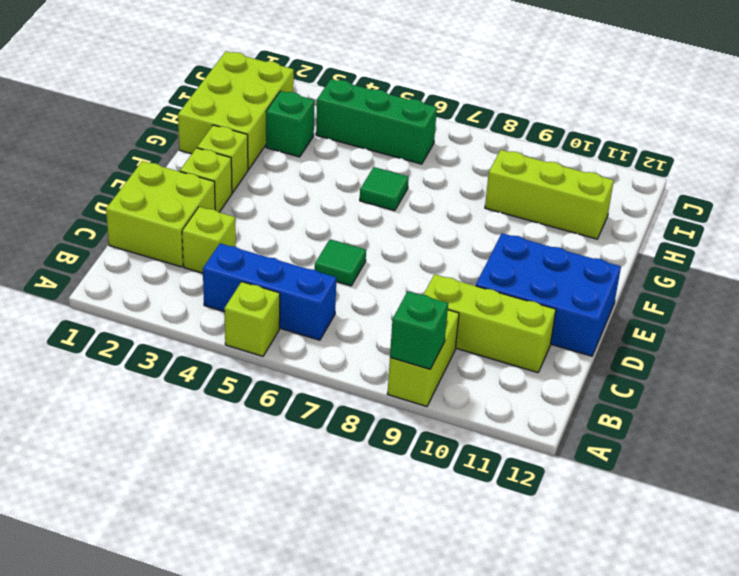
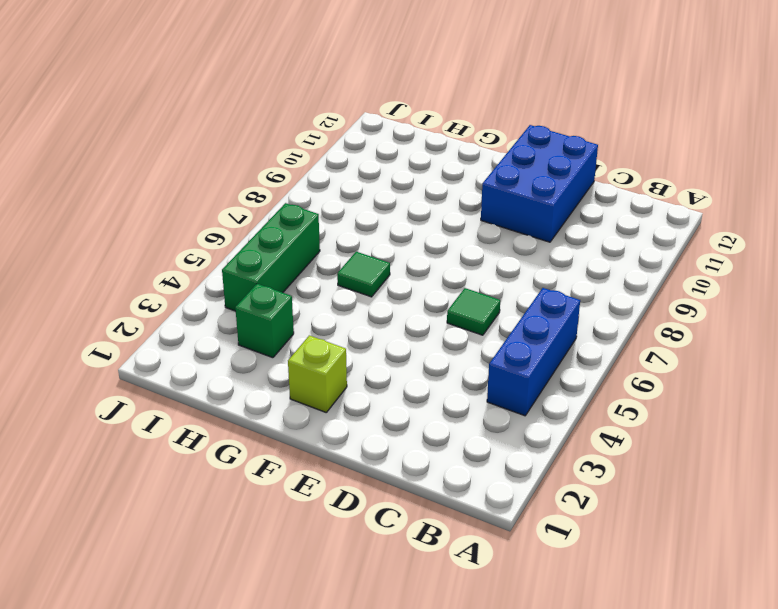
none -> lime 1x1 brick [224,282,280,356]
none -> lime 1x2 brick [387,310,459,407]
none -> lime 2x2 brick [106,161,215,267]

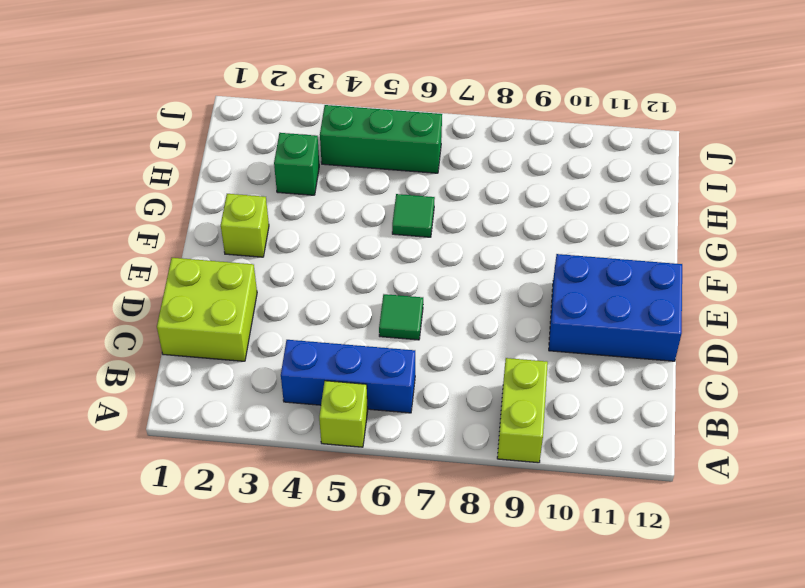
none -> lime 1x1 brick [182,207,236,273]
none -> lime 1x3 brick [423,274,556,373]
none -> lime 1x1 brick [180,148,232,212]

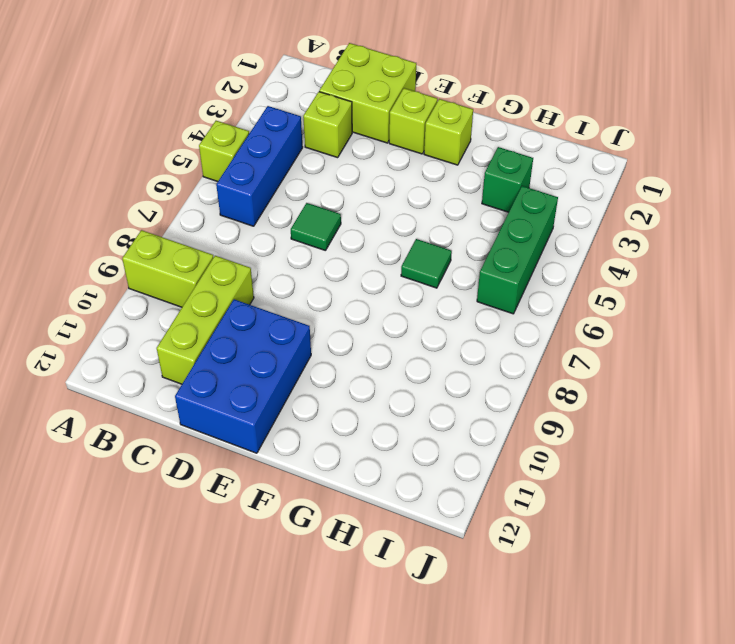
none -> lime 2x3 brick [178,51,294,170]
none -> lime 1x3 brick [485,150,614,239]
none -> green 1x1 brick [390,291,448,369]

